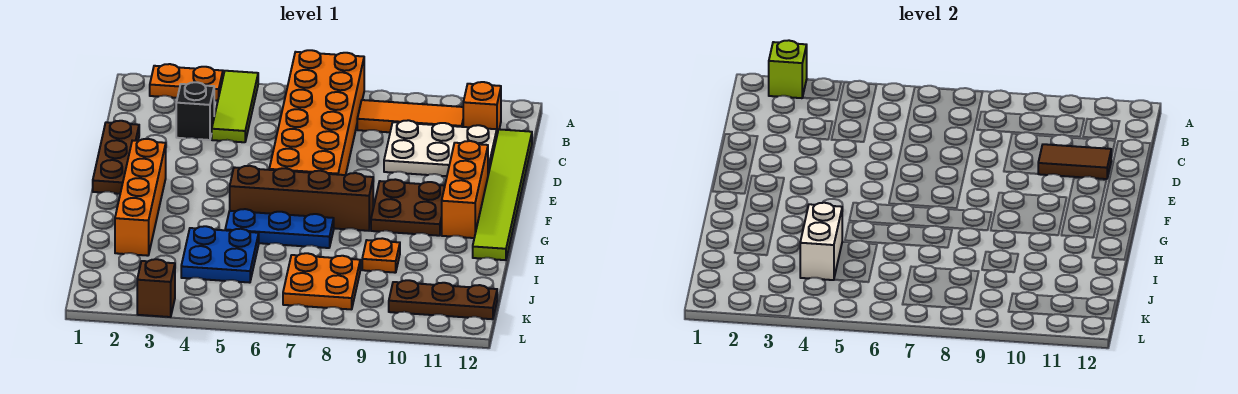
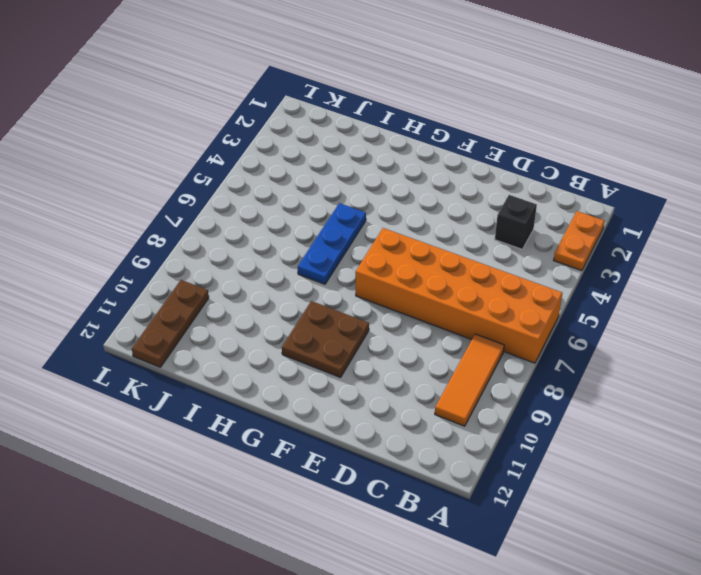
none -> lime 1x3 tile [212,71,258,142]
none -> orange 1x1 brick [463,82,501,134]
none -> white 2x3 plate [384,120,497,176]

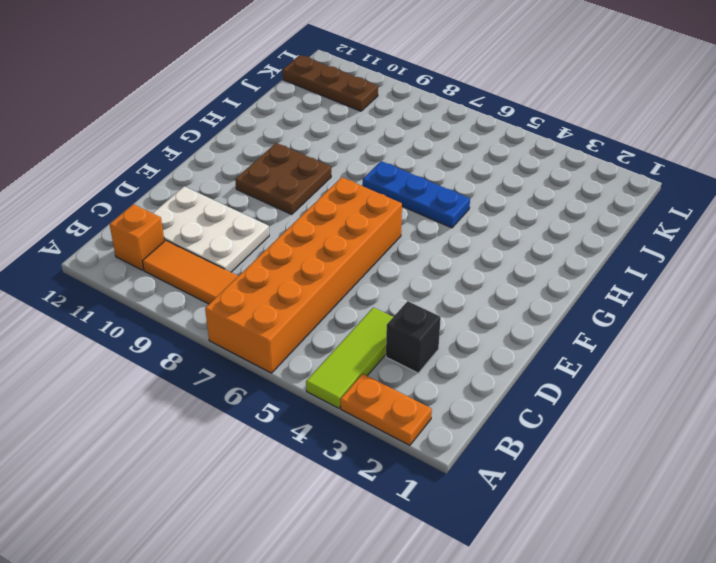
none -> lime 1x6 tile [473,129,532,260]
none -> brown 1x3 plate [93,121,139,194]
none -> orange 1x3 brick [442,141,488,238]

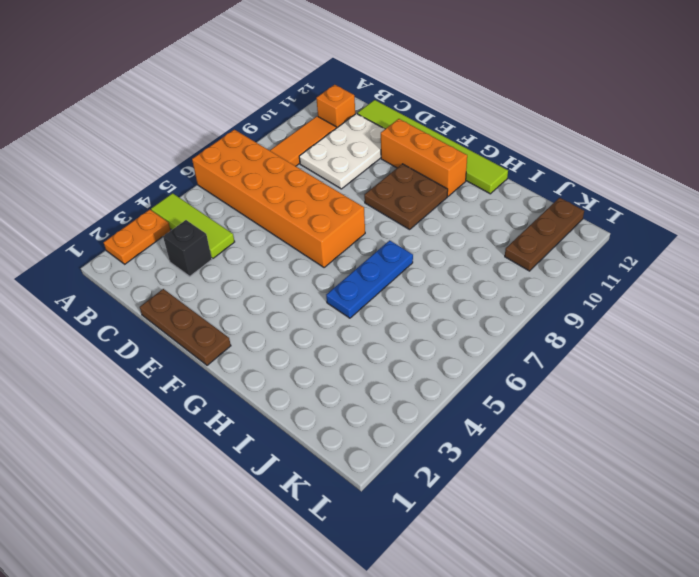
none -> orange 1x4 brick [115,139,166,256]
none -> brown 1x4 brick [230,166,373,231]
none -> blue 2x2 plate [181,226,259,283]

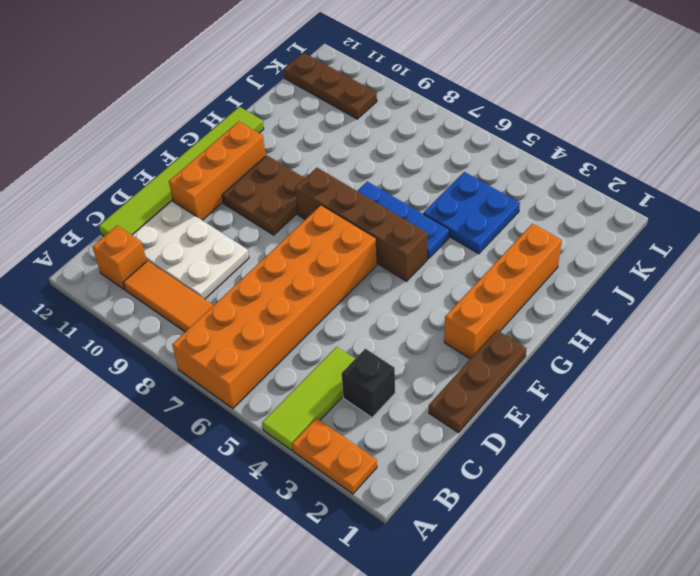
none -> orange 1x1 plate [362,238,400,273]
none -> orange 2x2 plate [283,253,360,310]
none -> brown 1x1 brick [137,259,175,317]

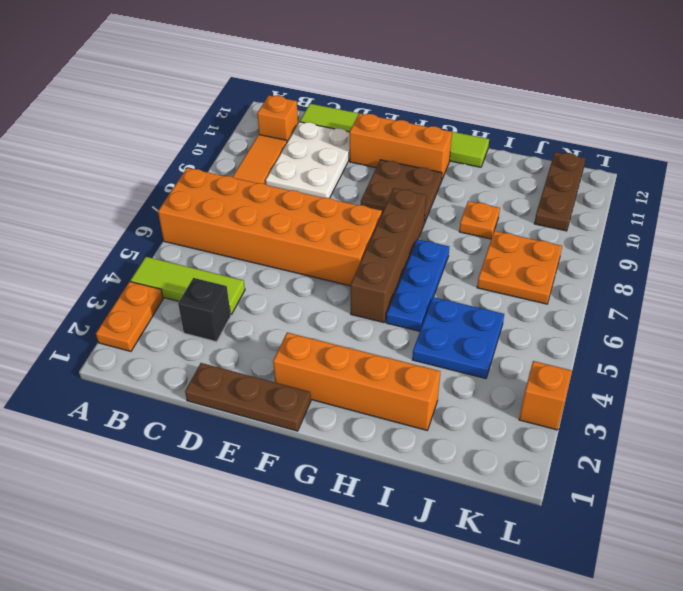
orange 1x1 brick [519,361,572,430] -> brown 1x1 brick [137,259,175,317]
none -> lime 1x1 brick [769,40,807,98]
none -> brown 1x2 tile [1038,144,1111,179]
none -> white 1x2 brick [800,203,842,280]

